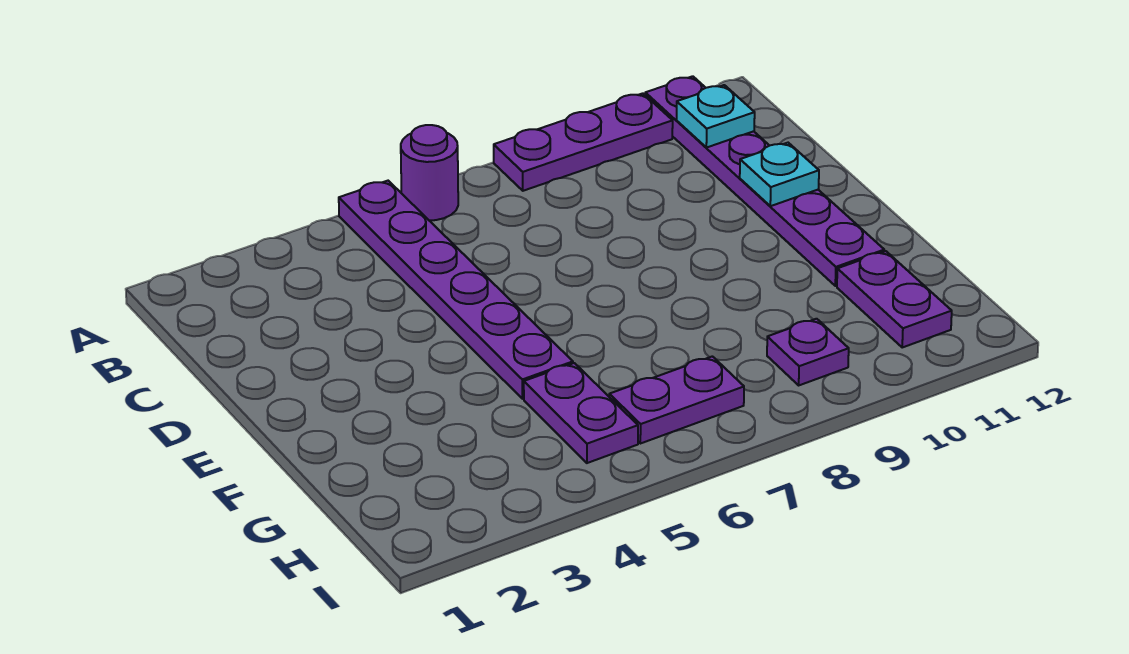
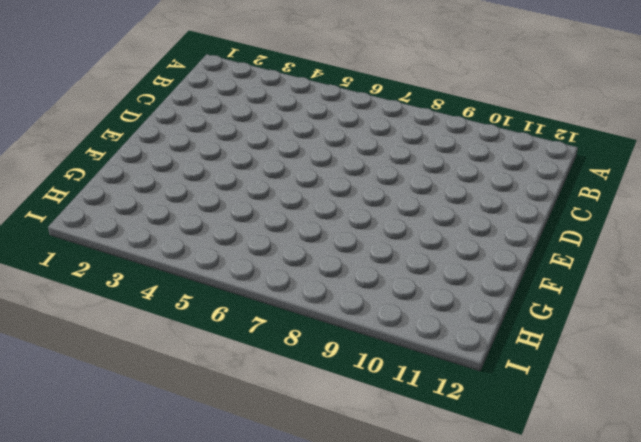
none -> purple 1x6 plate [339,181,573,399]
none -> purple 1x1 round brick [401,125,458,220]

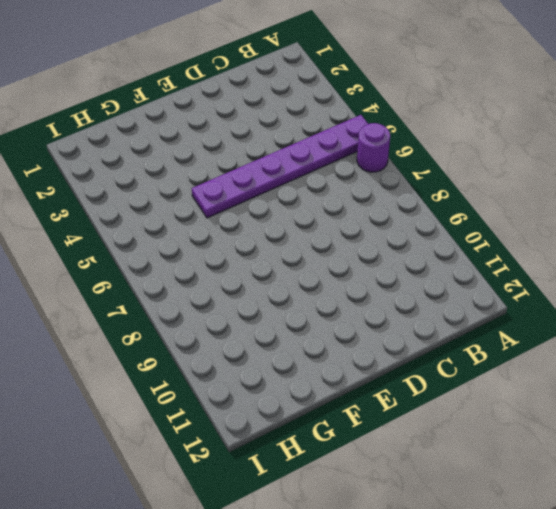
none -> purple 1x3 plate [494,93,673,191]
none -> purple 1x6 plate [645,76,884,286]

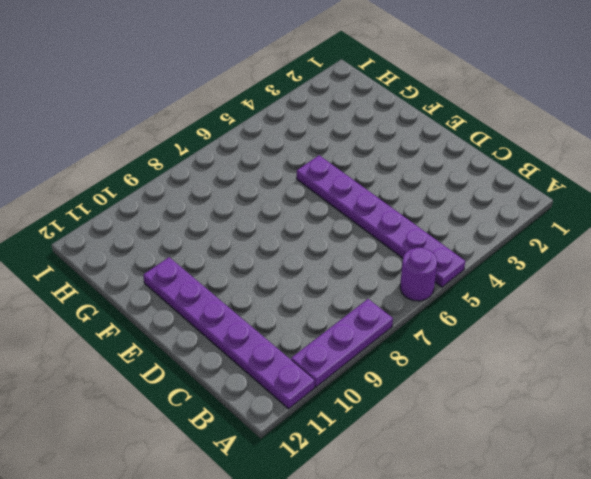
none -> purple 1x2 plate [524,363,638,463]
none -> purple 1x2 plate [837,251,952,347]

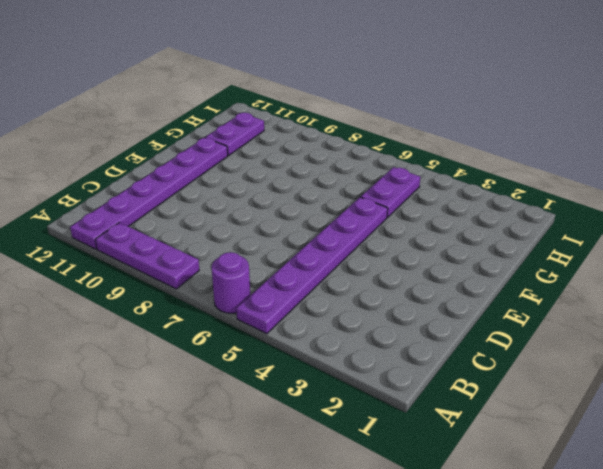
none -> purple 1x2 plate [609,356,744,444]
none -> purple 1x1 plate [767,319,849,385]

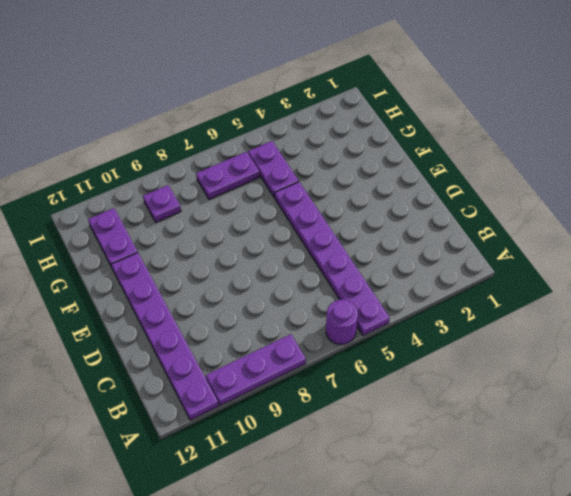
none -> cyan 1x1 plate [677,85,755,148]
none -> cyan 1x1 plate [740,143,819,206]

